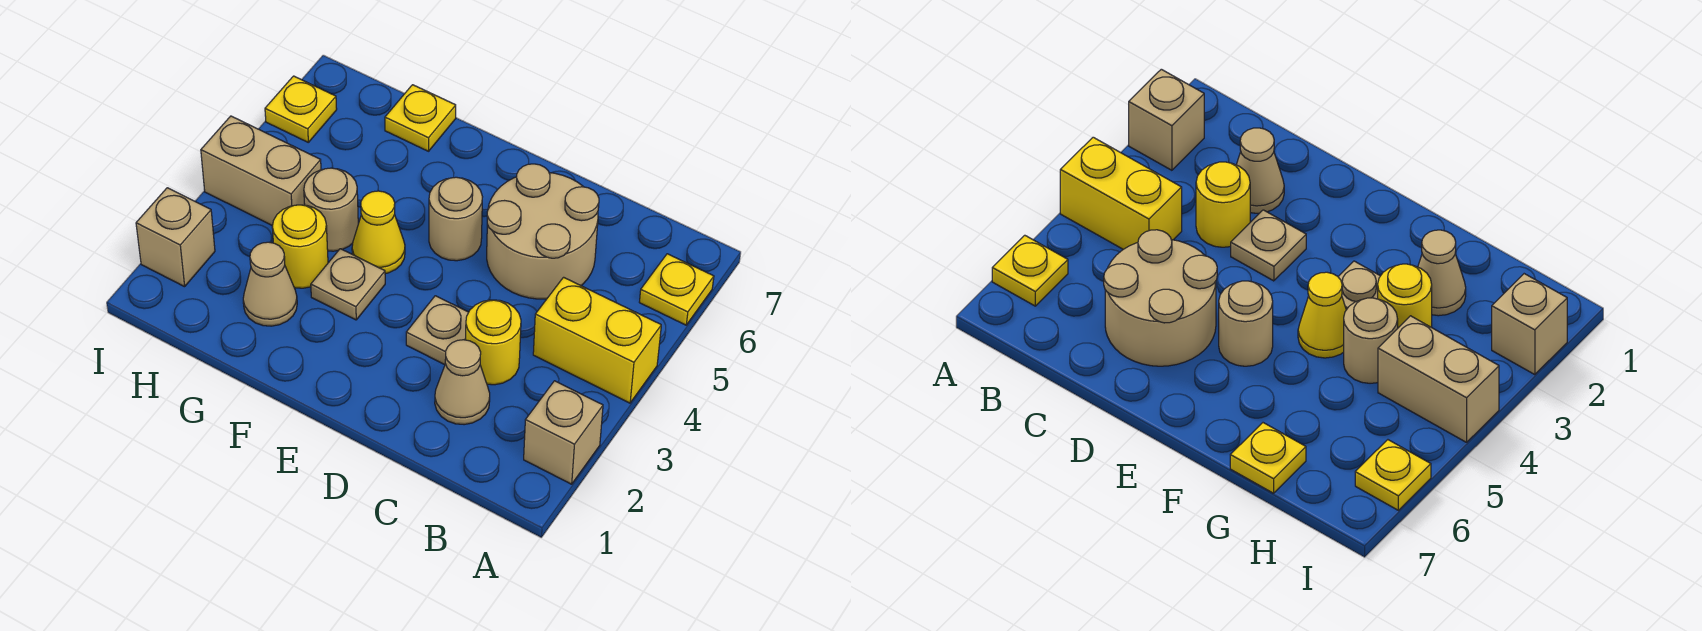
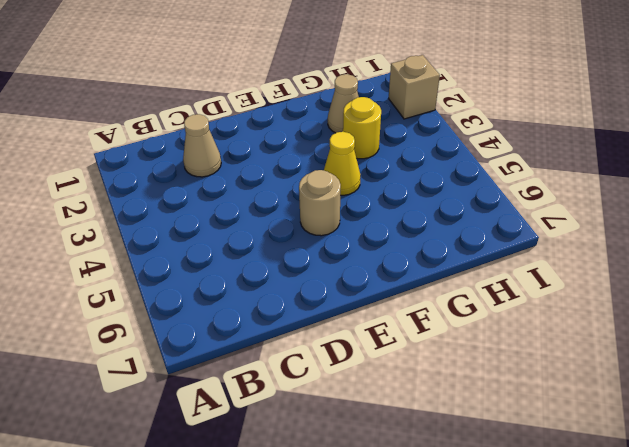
none -> tan 1x1 brick [524,381,603,484]
none -> yellow 1x2 brick [533,277,661,403]
none -> yellow 1x1 plate [639,254,714,325]

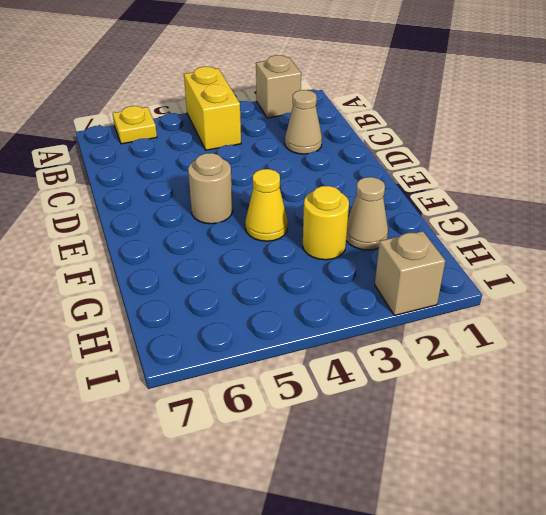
none -> yellow 1x1 round brick [466,300,521,385]
none -> tan 2x2 round brick [487,164,599,299]
none -> tan 1x1 plate [406,296,469,365]

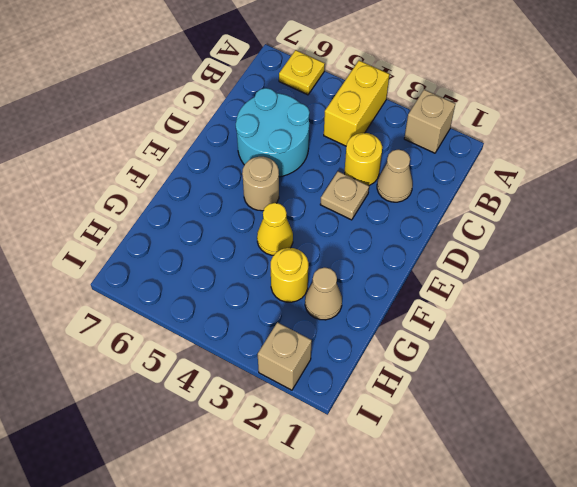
cyan 2x2 round brick [236,88,310,177] -> tan 2x2 round brick [487,164,599,299]
none -> tan 1x1 plate [311,249,385,320]
none -> tan 1x1 round brick [304,168,358,251]
none -> yellow 1x1 plate [385,85,456,151]

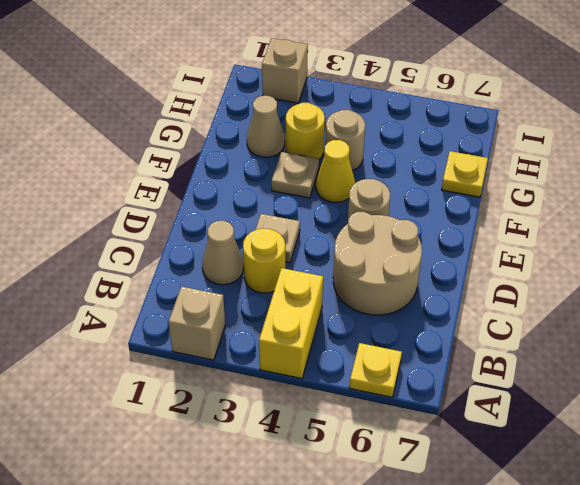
none -> tan 1x2 brick [201,116,321,226]
none -> yellow 1x1 plate [265,76,337,142]

